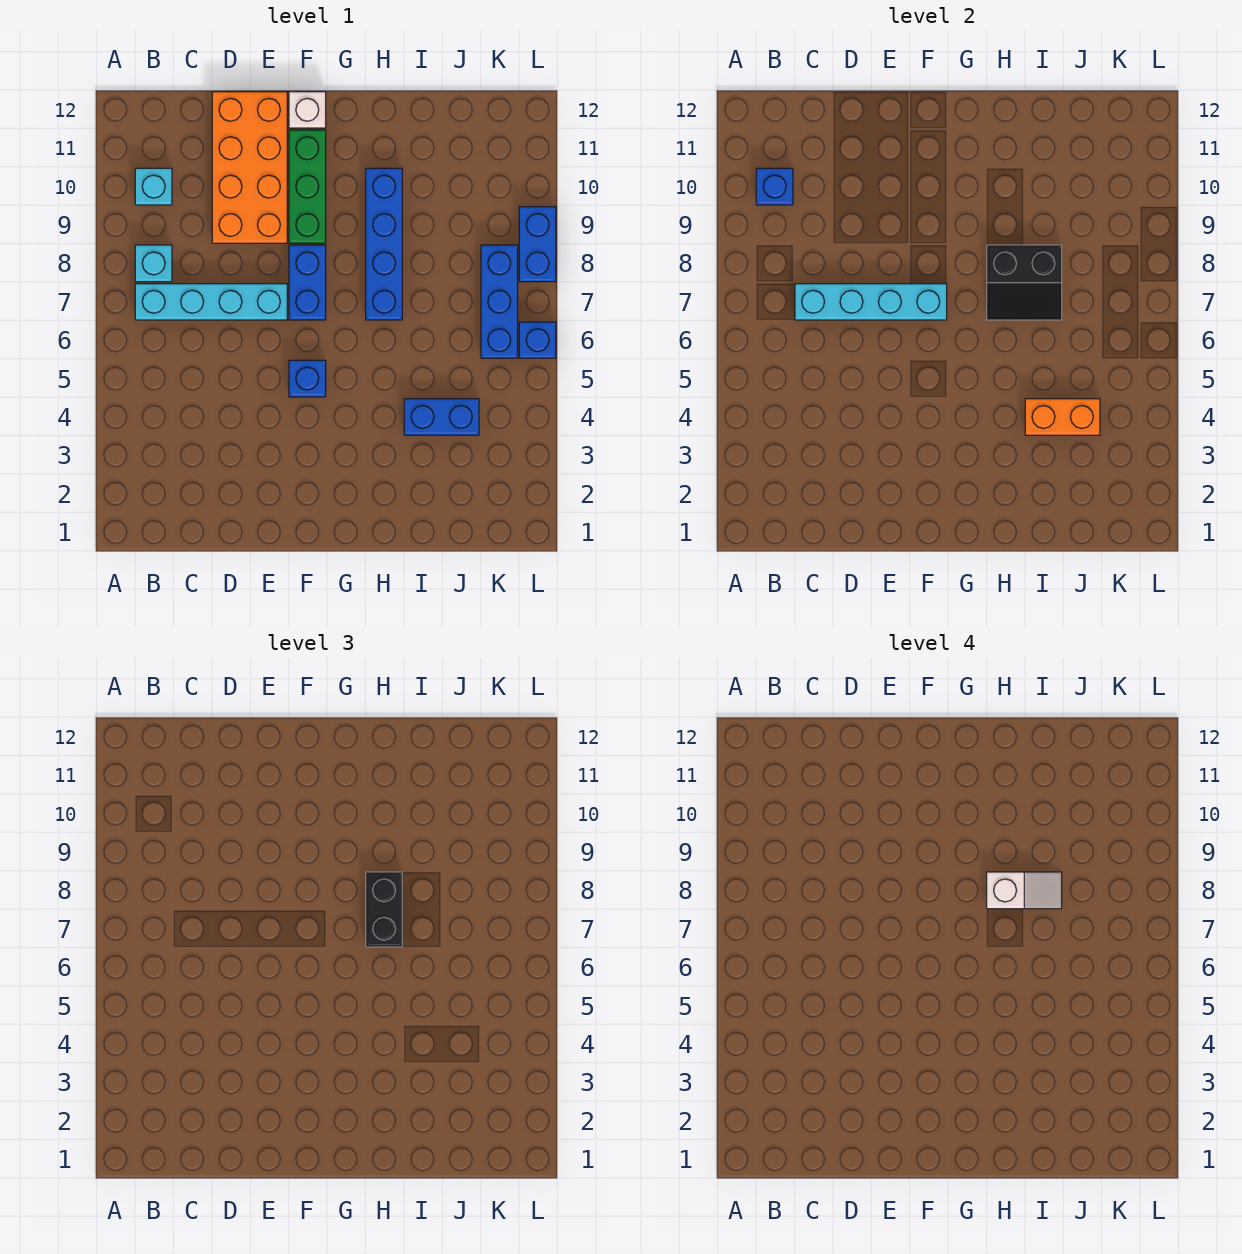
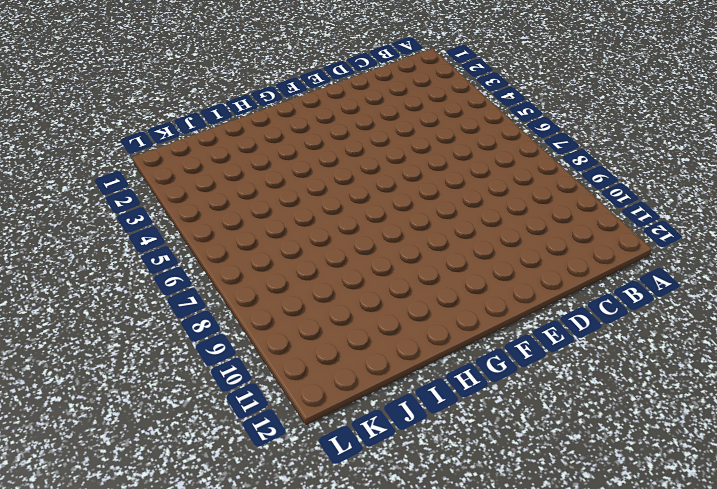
none -> cyan 1x4 brick [135,284,287,320]
none -> cyan 1x1 brick [135,245,172,282]
none -> cyan 1x1 brick [135,168,172,205]

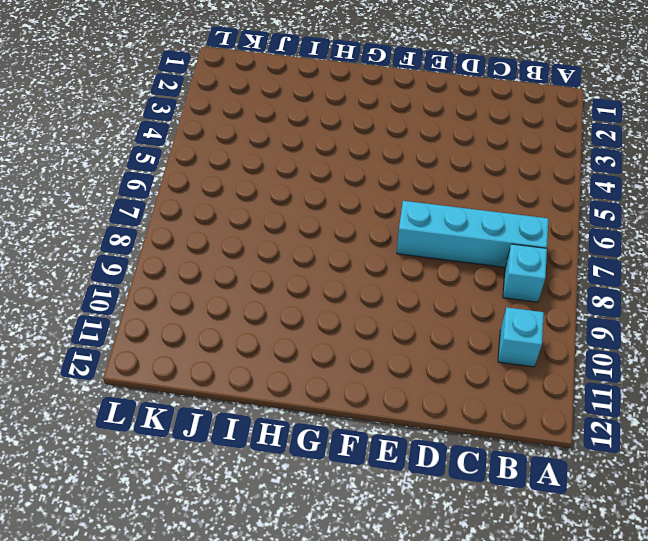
none -> orange 2x4 brick [212,92,287,243]
none -> blue 1x1 brick [289,360,326,397]
none -> blue 1x2 brick [289,245,326,320]

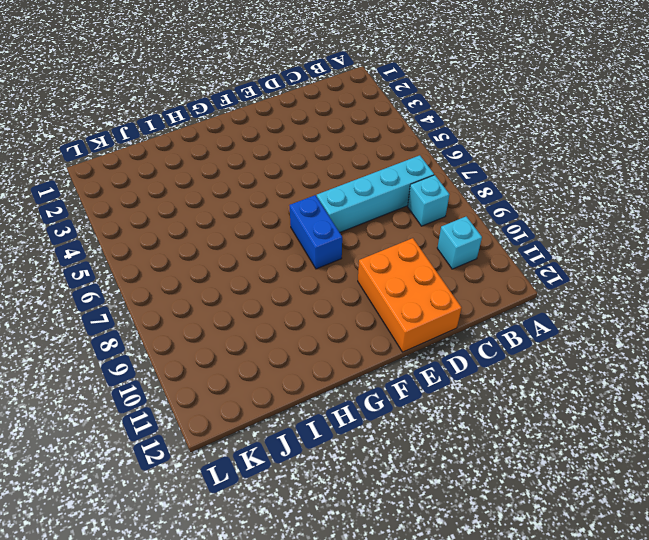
orange 2x3 brick [358,238,461,352] -> orange 2x4 brick [212,92,287,243]
none -> blue 1x1 brick [289,360,326,397]
none -> green 1x3 brick [289,130,326,243]
none -> white 1x1 brick [289,92,326,128]

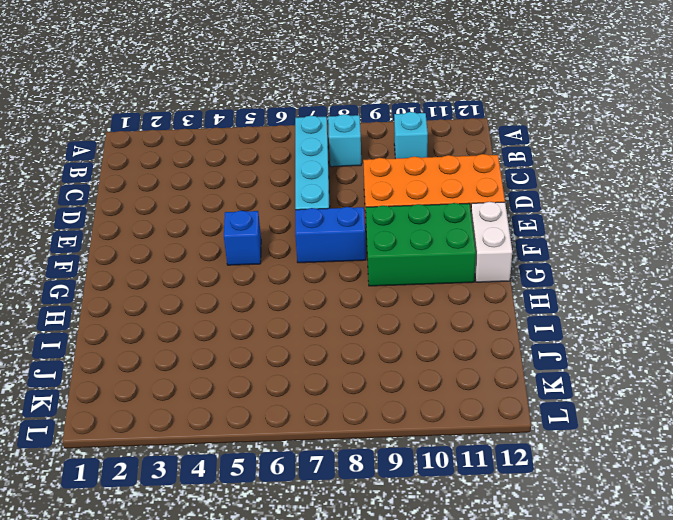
green 2x3 brick [366,203,476,286] -> green 1x3 brick [289,130,326,243]
white 1x2 brick [471,202,512,282] -> white 1x1 brick [289,92,326,128]
none -> blue 1x4 brick [366,168,402,320]
none -> blue 1x2 brick [404,399,479,435]
none -> blue 1x3 brick [481,245,518,358]

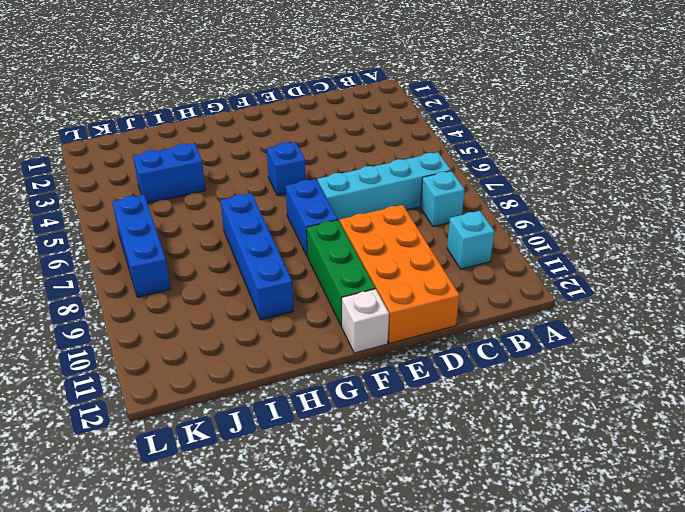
none -> blue 1x1 brick [519,322,556,358]
none -> blue 1x2 brick [519,207,556,282]
none -> blue 1x1 brick [756,168,793,205]

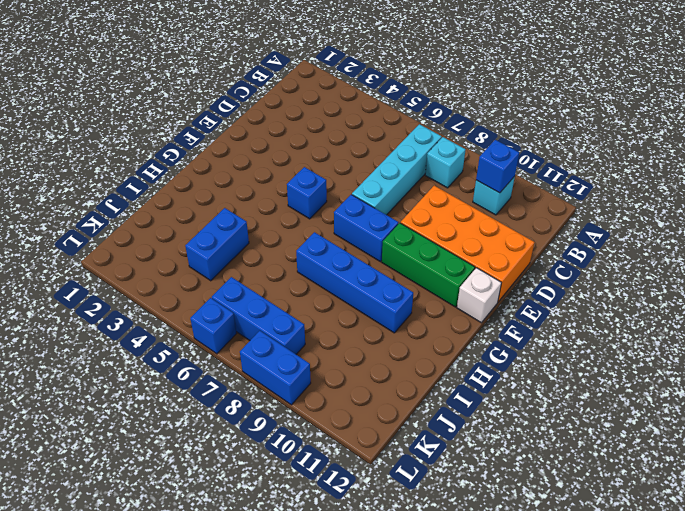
none -> cyan 1x4 brick [795,284,947,320]
none -> black 2x2 slope [987,245,1062,320]
none -> orange 1x2 brick [1025,399,1100,435]

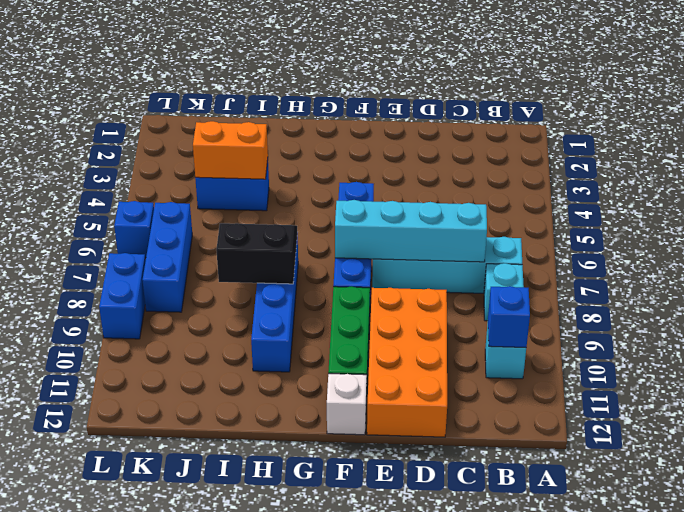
none -> black 1x2 brick [366,872,402,947]
none -> white 1x2 slope [987,872,1062,909]

